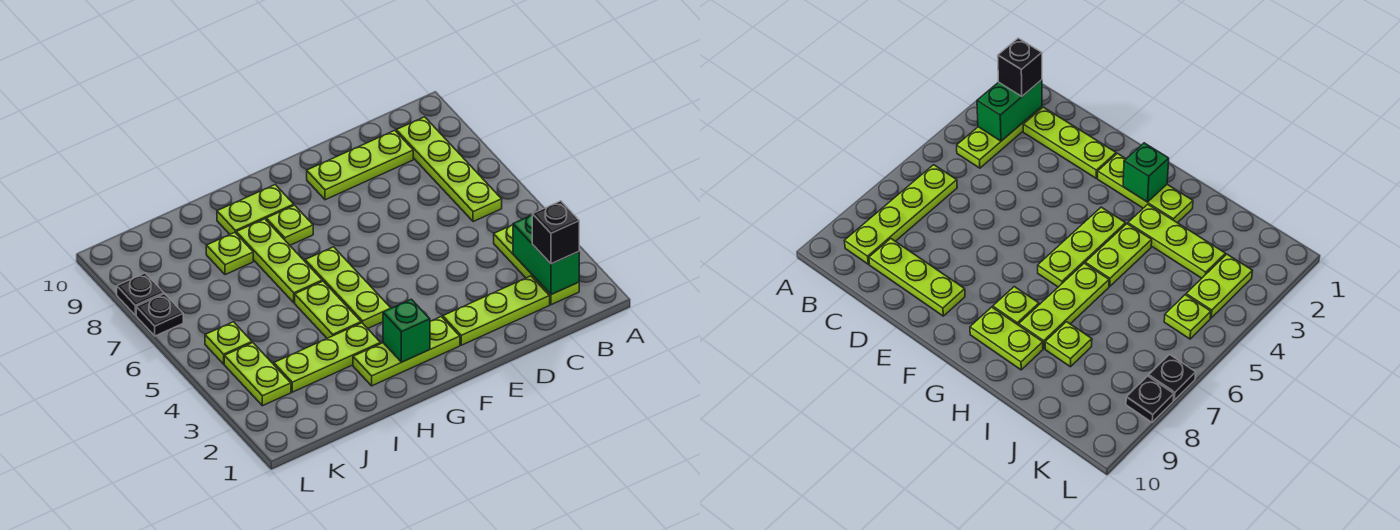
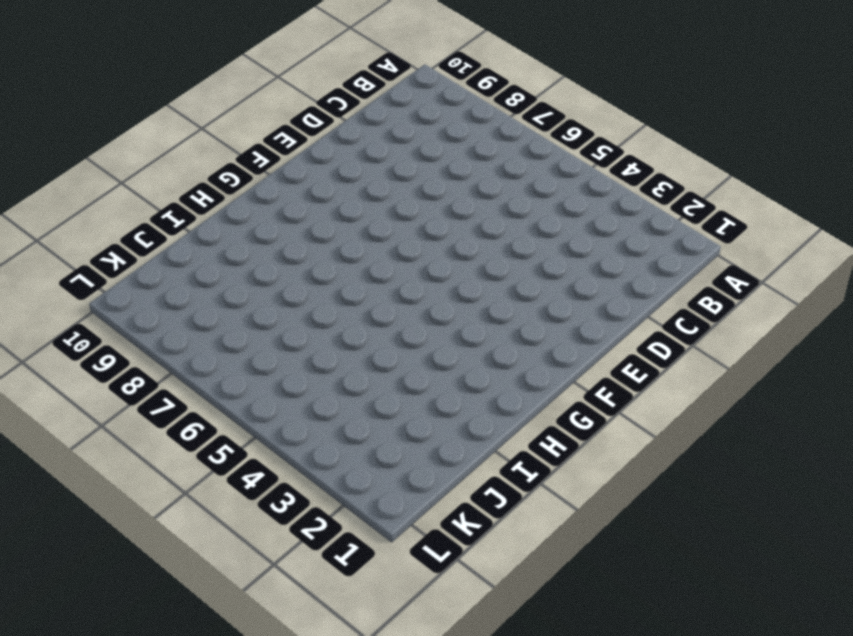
none -> lime 1x3 plate [494,225,579,305]
none -> lime 1x4 plate [396,117,502,222]
none -> lime 1x3 plate [443,276,550,345]

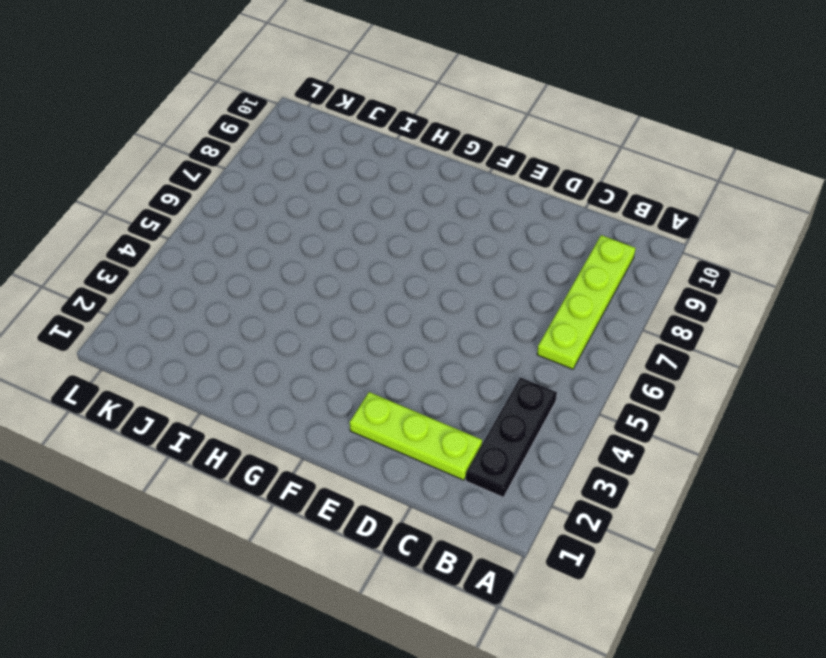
black 1x3 plate [466,377,557,497] -> lime 1x3 plate [494,225,579,305]
none -> lime 1x3 plate [307,130,413,200]
none -> lime 1x3 plate [353,317,460,386]
none -> lime 1x3 plate [305,247,391,328]

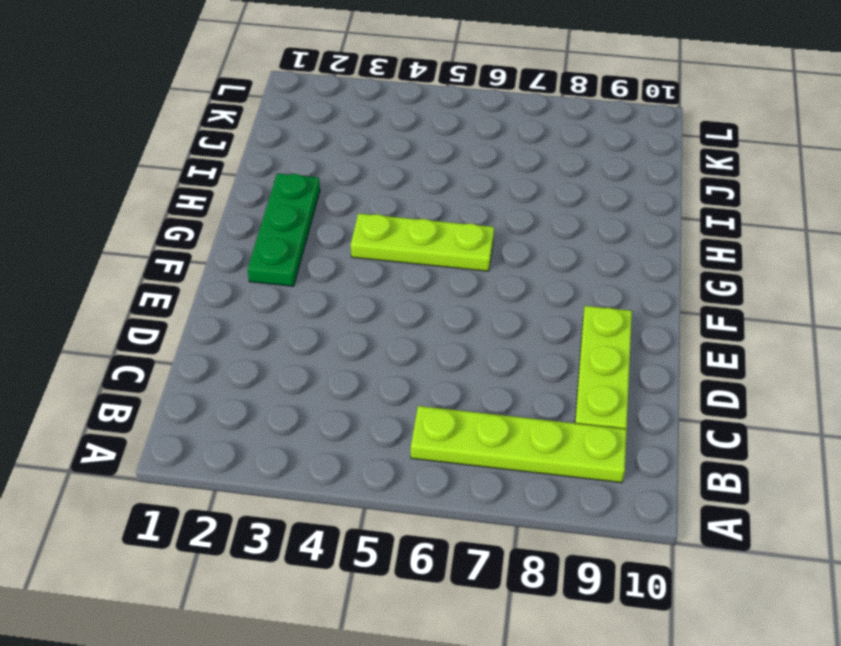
green 1x3 plate [248,174,320,286] -> lime 1x3 plate [353,317,460,386]
none -> lime 1x3 plate [494,225,579,305]
none -> lime 1x3 plate [443,276,550,345]
none -> lime 1x1 plate [266,205,313,245]

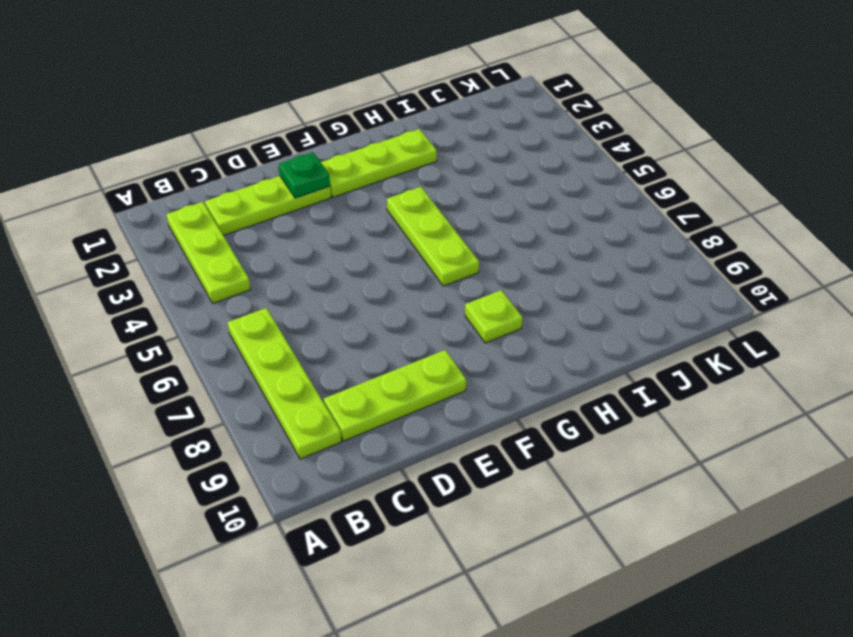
green 1x1 plate [278,152,330,198] -> none
none -> lime 1x2 plate [217,185,294,234]
none -> lime 1x3 plate [274,323,381,392]
none -> lime 1x2 plate [295,281,361,338]

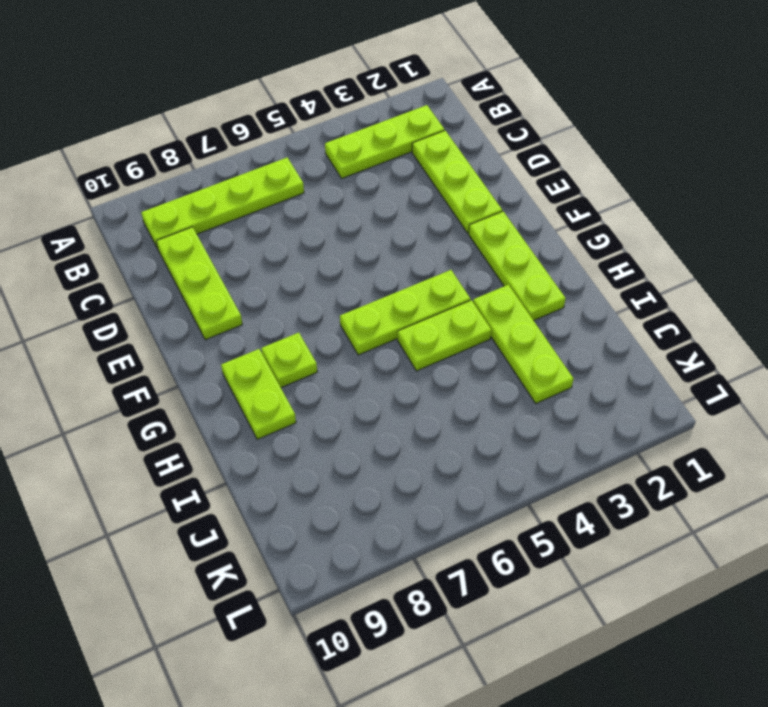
none -> lime 1x3 plate [236,219,322,303]
none -> lime 1x1 plate [206,232,253,275]
none -> lime 1x2 plate [224,343,291,406]

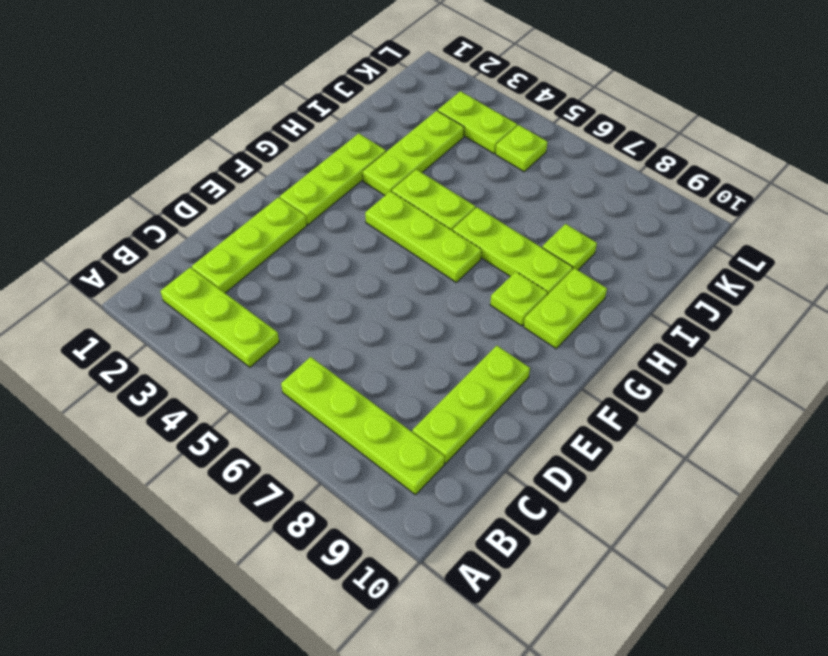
none -> black 1x1 plate [136,294,183,336]
none -> black 1x1 plate [117,273,164,315]
none -> green 1x2 brick [513,215,579,295]

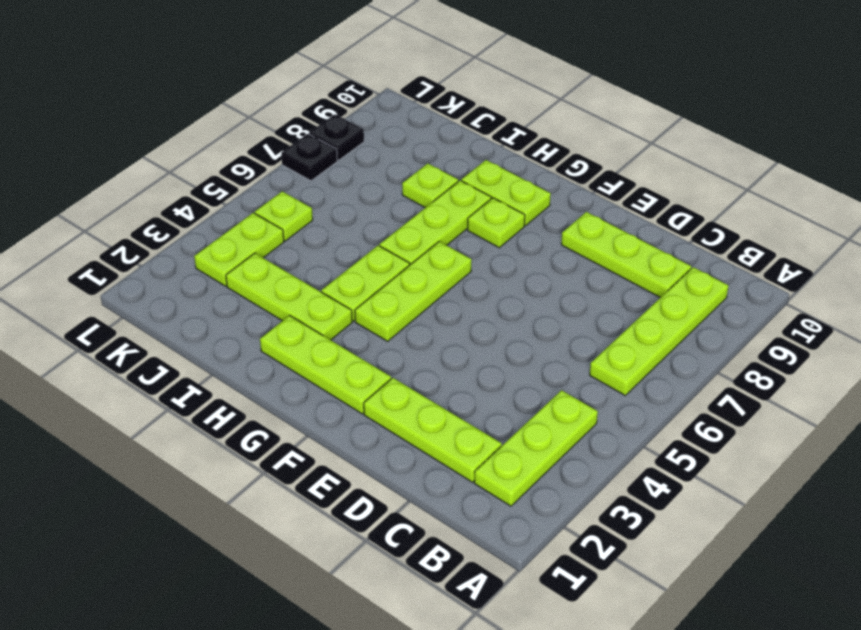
none -> green 1x2 brick [513,215,579,295]
none -> green 1x1 brick [383,299,430,362]
none -> black 1x1 brick [532,201,579,264]

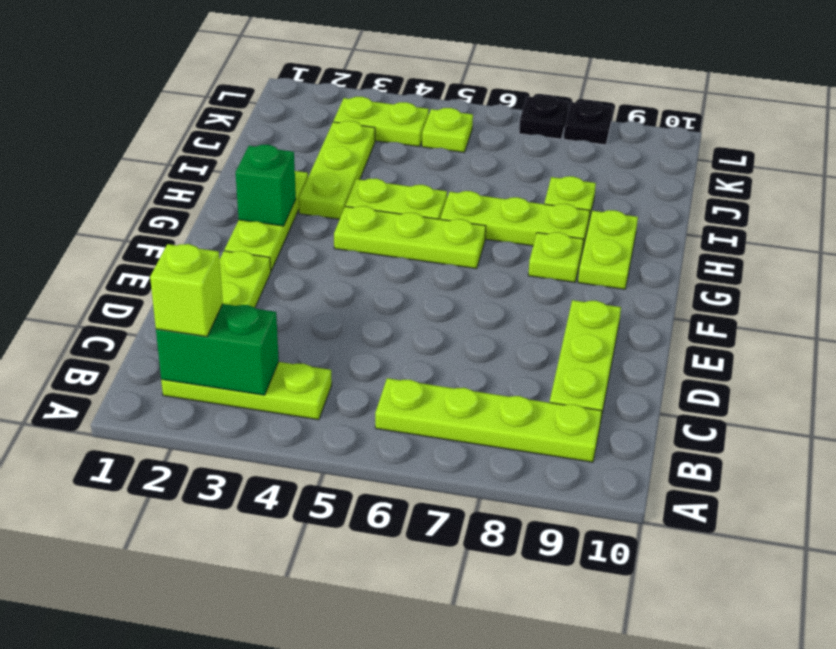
lime 1x1 brick [150,244,223,337] -> black 1x1 brick [532,201,579,264]

